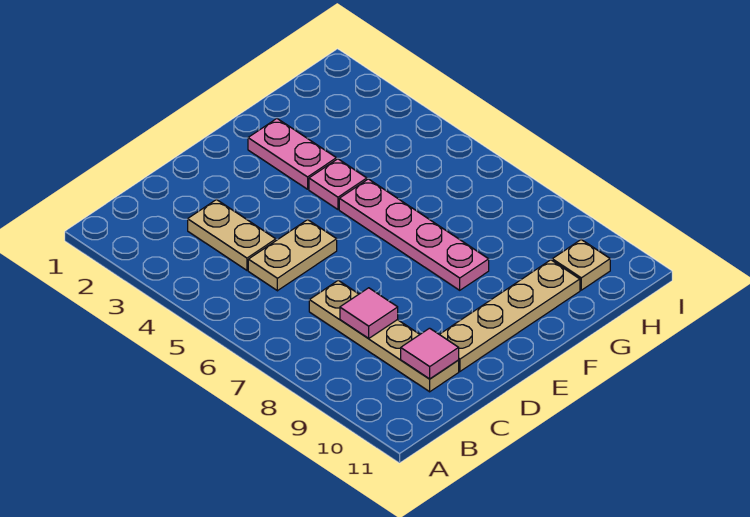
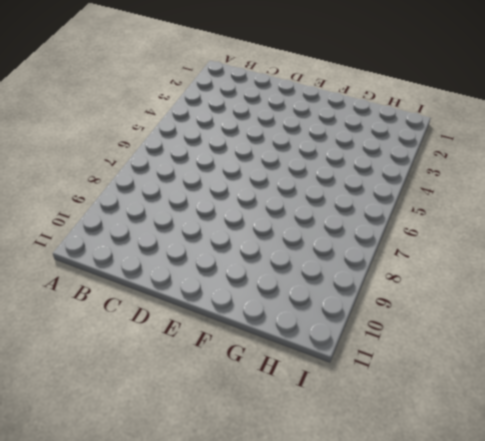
none -> tan 1x2 plate [188,200,276,270]
none -> tan 1x2 plate [248,220,337,291]

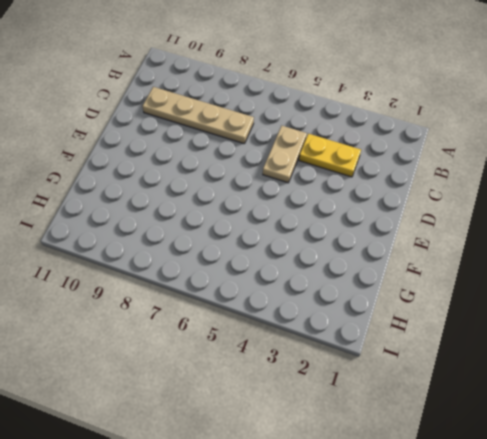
yellow 1x2 plate [299,134,361,177] -> tan 1x2 plate [188,200,276,270]
none -> tan 1x4 plate [439,260,580,371]
none -> pink 1x2 plate [248,119,336,189]

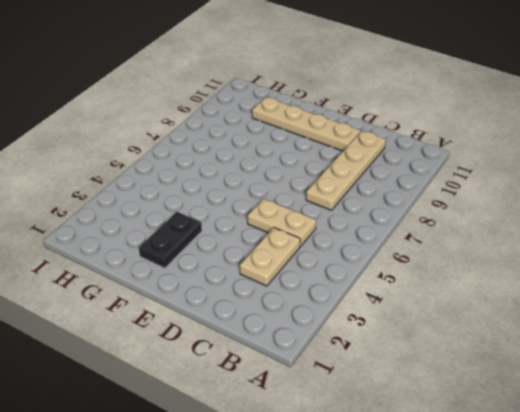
black 1x2 plate [139,212,202,268] -> pink 1x2 plate [248,119,336,189]
none -> pink 1x1 plate [309,159,367,209]
none -> pink 1x4 plate [339,179,489,290]

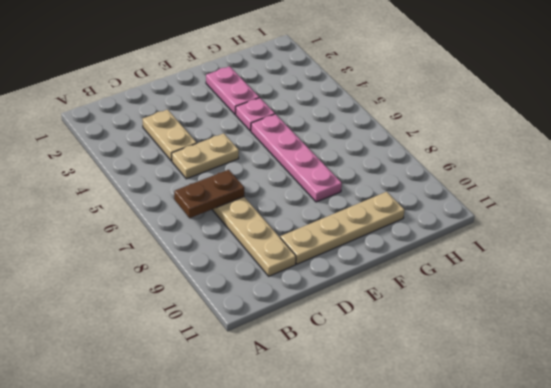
brown 1x2 plate [174,170,244,218] -> none
none -> tan 1x1 plate [552,240,610,290]
none -> pink 1x1 tile [340,288,398,338]

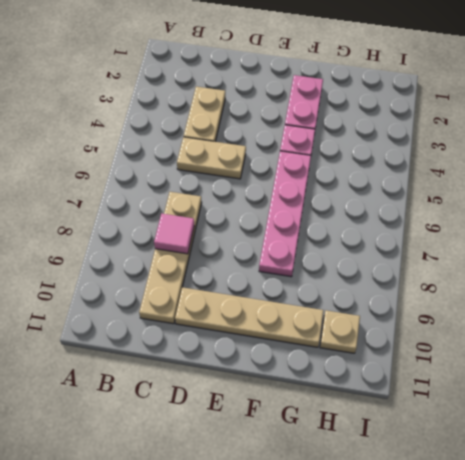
none -> pink 1x1 tile [401,328,459,379]

